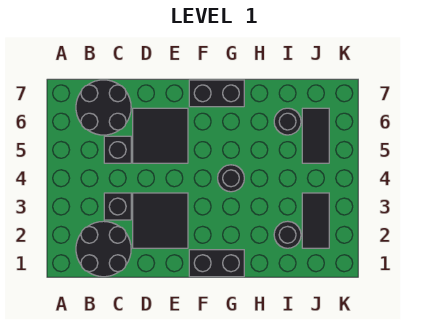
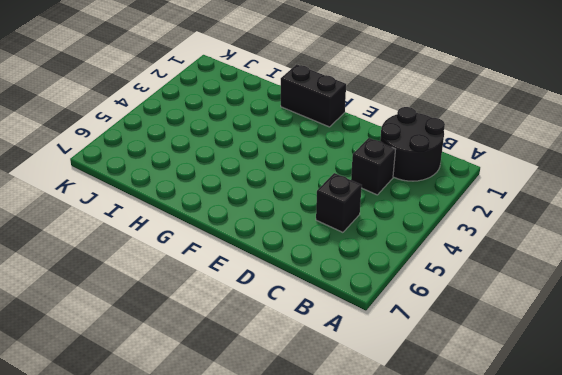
none -> black 2x2 round brick [76,80,131,135]
none -> black 2x2 tile [133,193,188,248]
none -> black 2x2 tile [133,108,188,163]

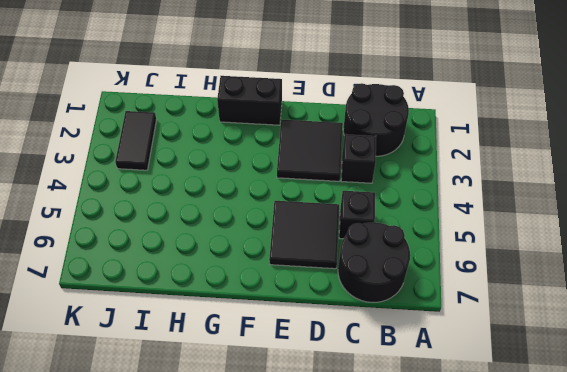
none -> black 1x2 brick [189,80,244,107]
none -> black 1x1 round brick [218,165,244,192]
none -> black 1x1 round brick [274,221,301,248]

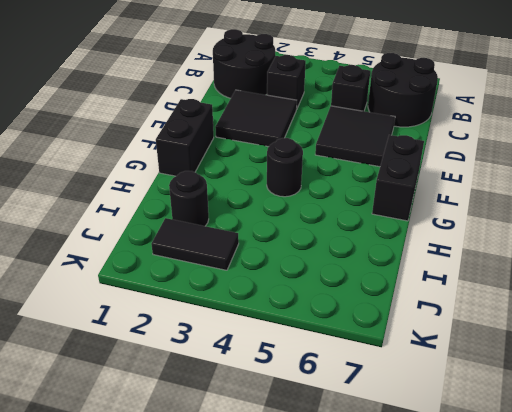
none -> black 1x1 round brick [274,108,301,135]
none -> black 1x2 tile [302,108,329,163]

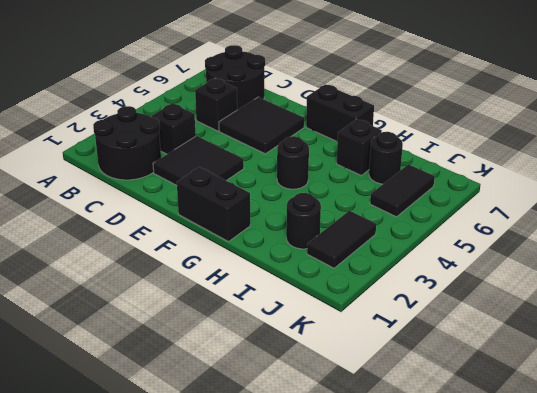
black 1x1 brick [337,119,382,175] -> none

